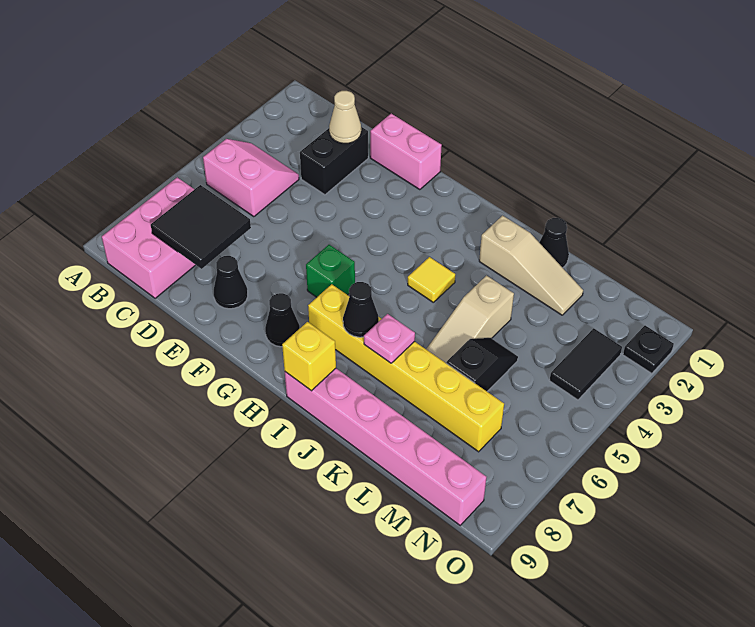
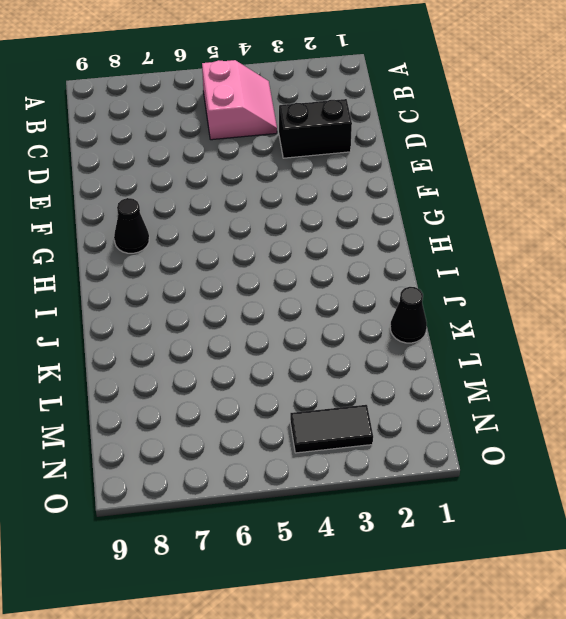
none -> pink 2x3 brick [102,177,195,298]
none -> pink 1x2 brick [370,114,442,190]
none -> black 1x1 cone [214,256,248,309]

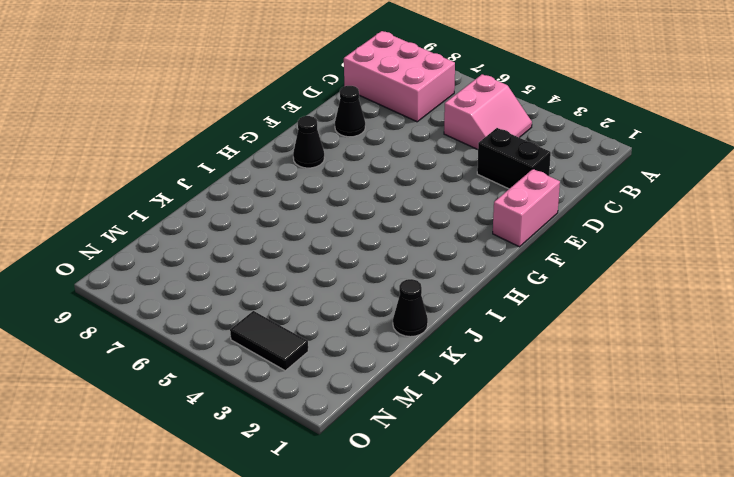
none -> green 1x1 brick [306,245,355,297]
none -> yellow 1x6 brick [308,284,504,452]
none -> yellow 1x1 tile [408,257,455,302]

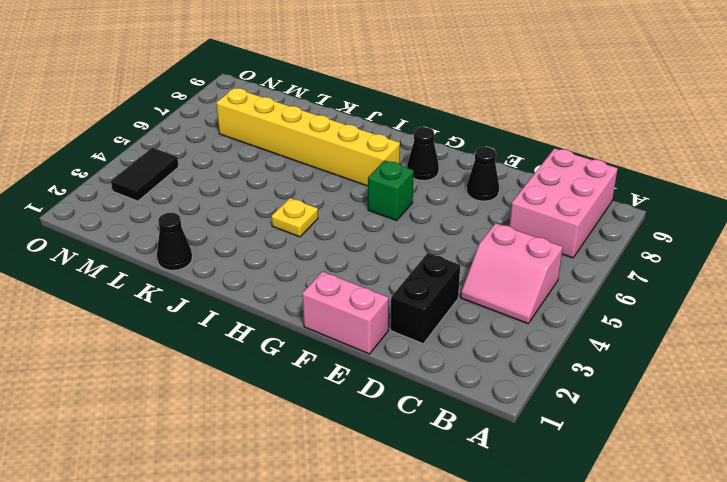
yellow 1x1 plate [271,198,318,237] -> yellow 1x1 tile [408,257,455,302]
none -> pink 1x6 brick [285,368,486,525]
none -> tan 1x3 slope [479,216,583,315]
none -> tan 1x3 slope [426,276,514,363]

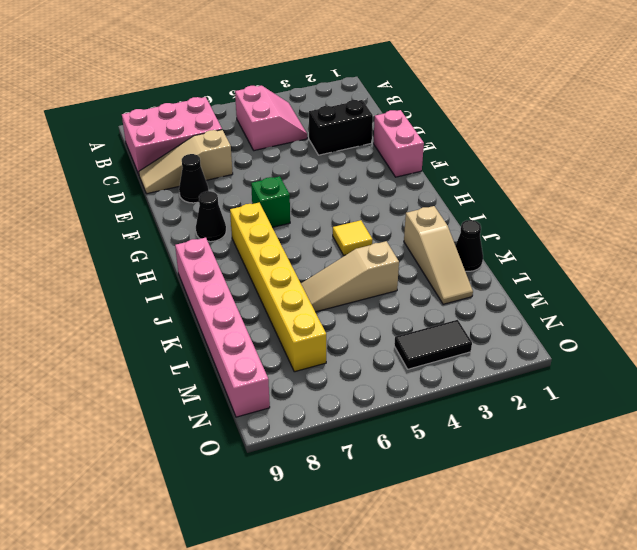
tan 1x3 slope [139,130,233,194] -> none
none -> black 1x2 slope [446,338,518,391]
none -> black 1x1 plate [623,326,674,373]
none -> black 2x2 tile [151,185,251,269]

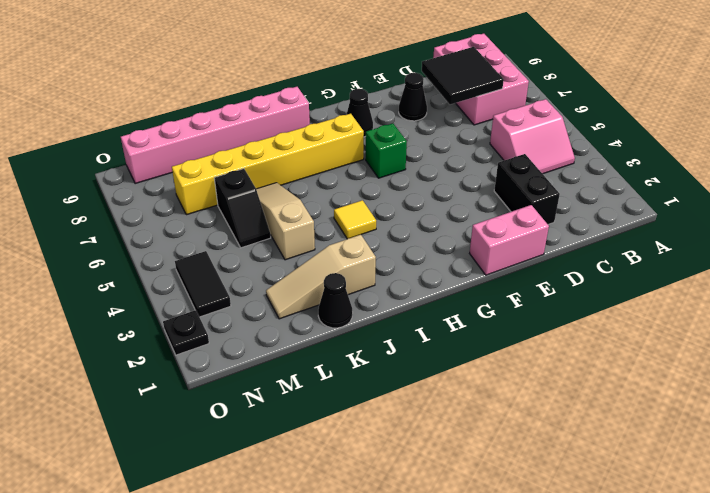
none -> tan 1x1 cone [329,91,361,143]
none -> black 1x1 cone [343,282,379,337]
none -> yellow 1x1 brick [282,322,336,391]

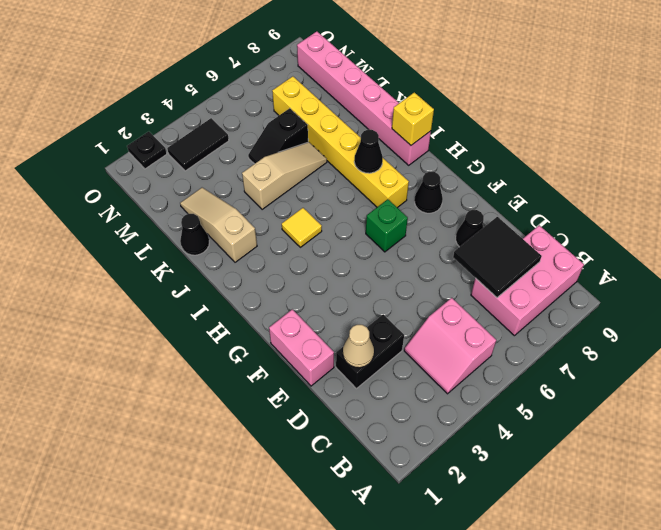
none -> pink 1x1 plate [364,314,415,363]

